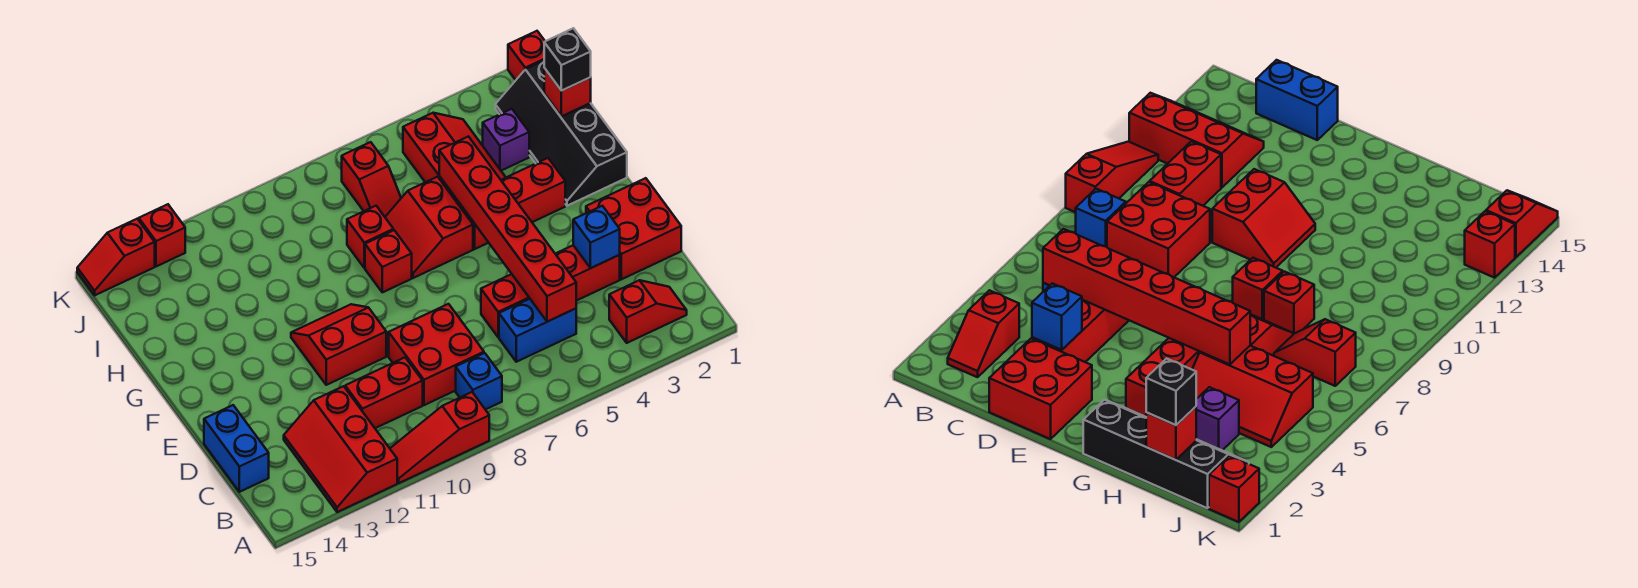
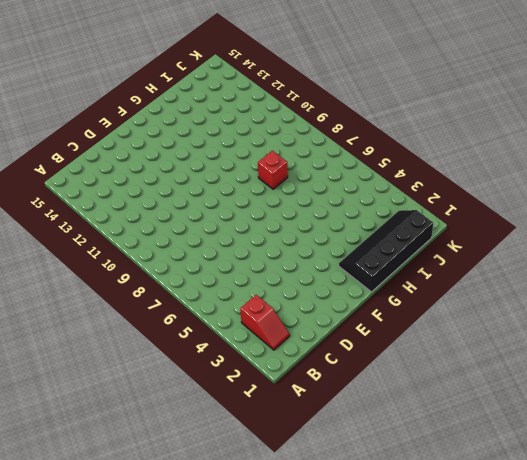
none -> red 1x3 slope [390,392,489,483]
none -> red 2x3 slope [284,386,397,512]
none -> blue 1x1 brick [456,353,502,410]

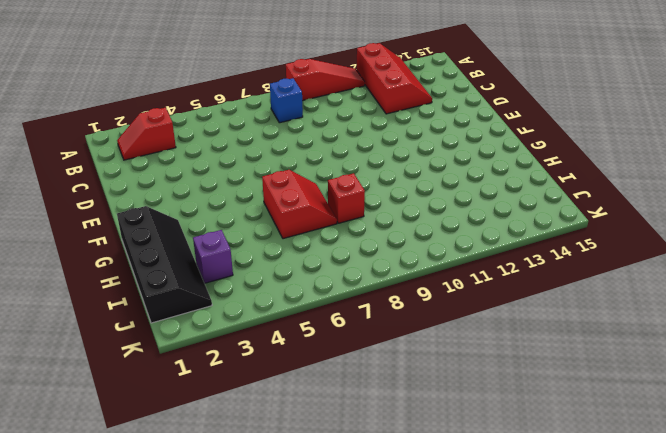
none -> blue 1x2 brick [499,299,576,362]
none -> red 2x2 brick [389,304,484,405]
none -> red 1x2 brick [345,358,423,428]

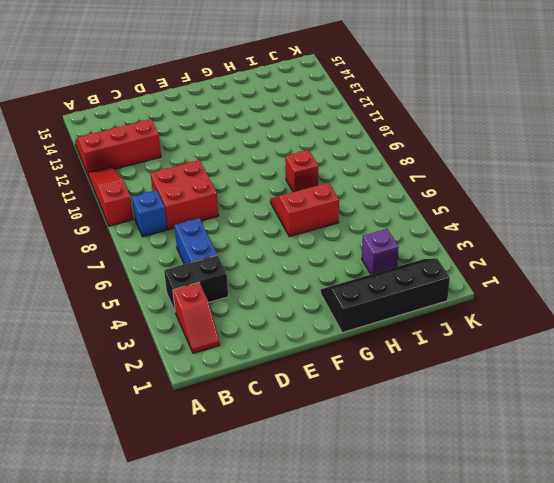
black 1x2 brick [164,255,228,311] -> none
none -> red 1x2 brick [345,358,423,428]
none -> blue 1x2 brick [204,405,269,492]
none -> red 2x2 brick [586,178,681,279]

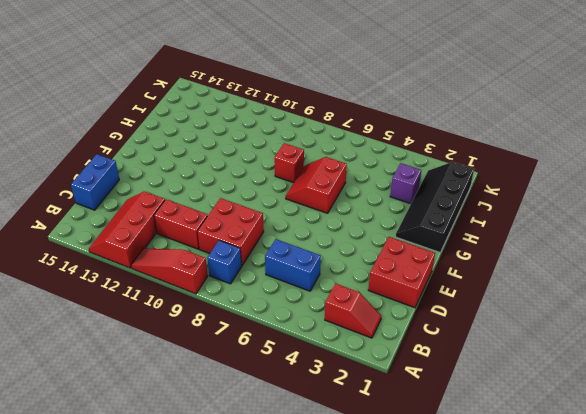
none -> red 1x4 brick [481,245,620,337]
none -> red 2x2 slope [291,304,386,385]
none -> red 1x3 brick [457,158,565,249]

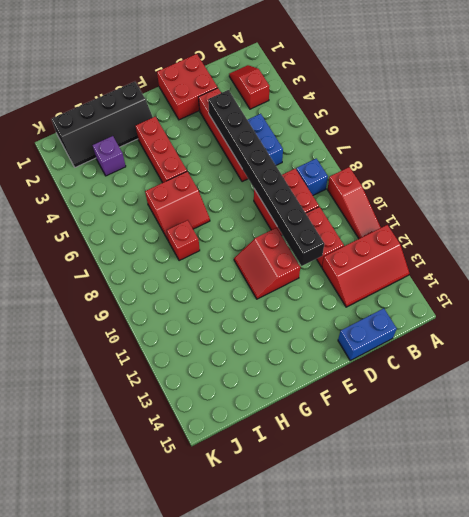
black 1x8 brick [208,90,324,266] -> red 1x6 brick [439,136,576,322]
none -> red 1x1 brick [365,230,412,292]
none -> red 2x3 slope [403,113,506,202]
none -> red 1x2 slope [342,142,401,217]

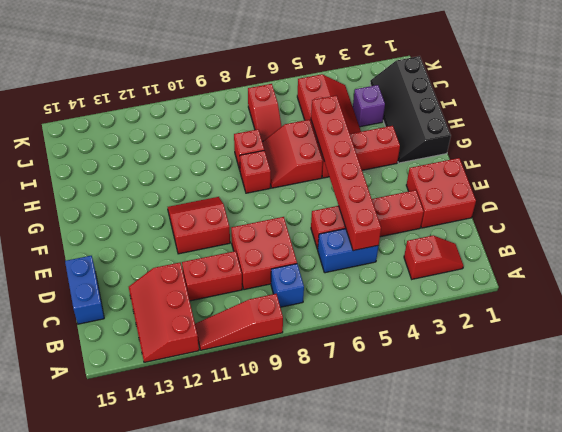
none -> red 1x1 brick [508,31,545,80]
none -> red 1x1 brick [139,204,185,267]
none -> red 1x2 slope [77,219,155,295]

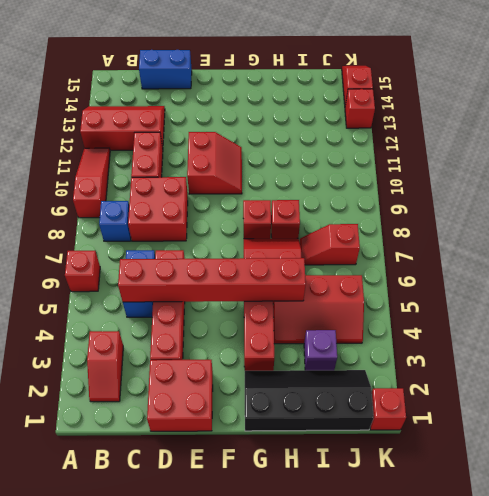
red 1x1 brick [65,251,100,292] -> red 1x1 brick moved to [544,68,591,116]
none -> blue 1x1 brick [573,206,620,268]
none -> black 1x1 brick [544,28,591,91]

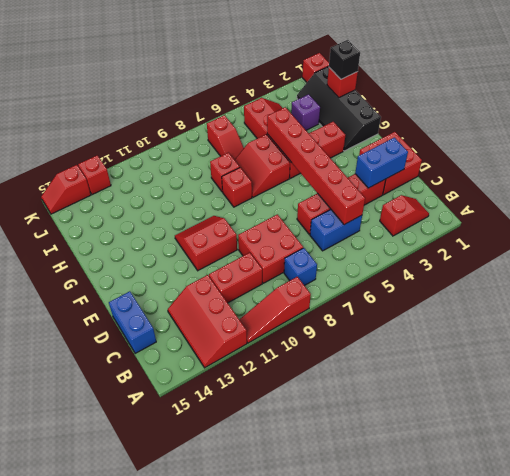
blue 1x2 brick [355,138,408,188] -> blue 1x1 brick [573,206,620,268]

